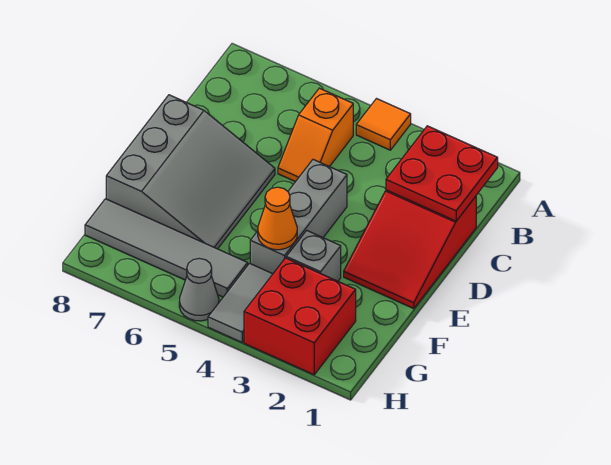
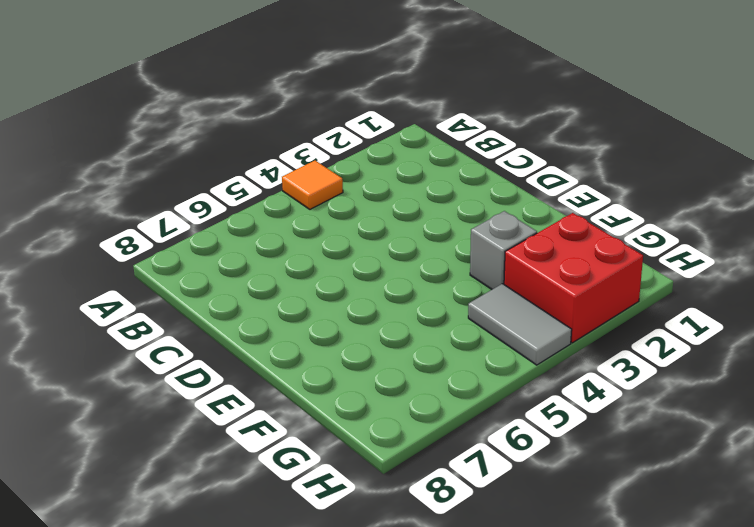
none -> orange 1x2 slope [278,88,353,182]
none -> red 2x3 slope [344,190,476,309]
none -> grey 1x3 brick [250,160,347,274]

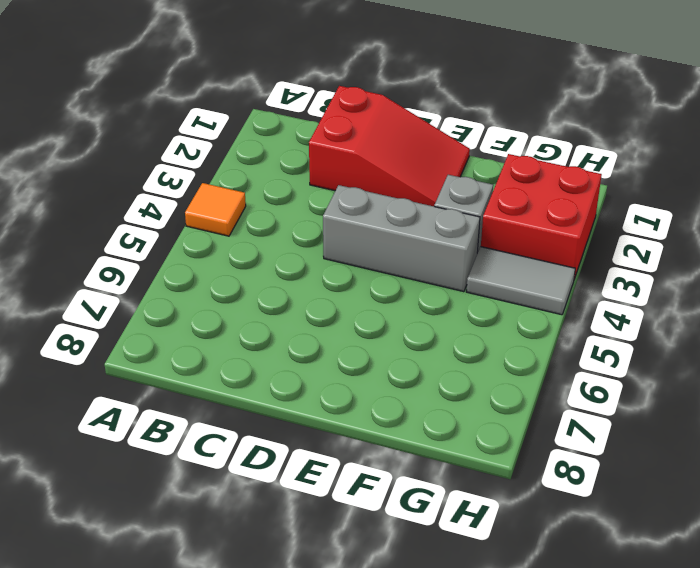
none -> orange 1x2 slope [278,88,353,182]
none -> grey 3x3 slope [106,95,275,249]
none -> grey 1x4 tile [85,199,248,297]

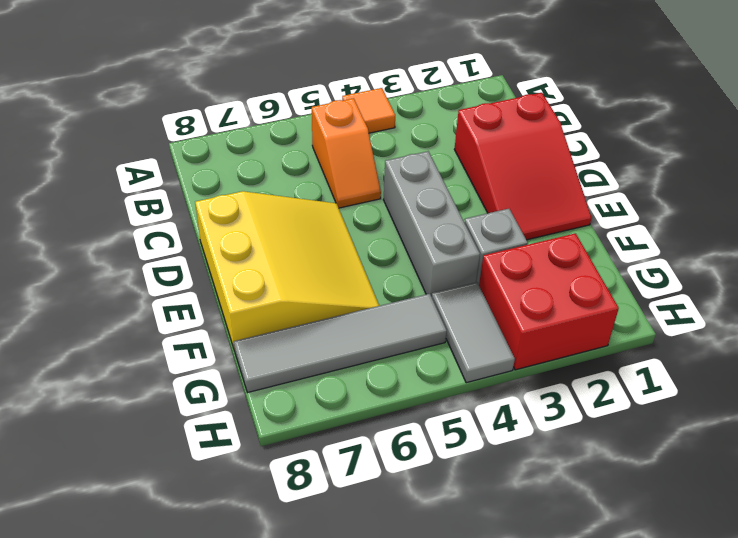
yellow 3x3 slope [195,191,379,351] -> grey 3x3 slope [106,95,275,249]
none -> grey 1x1 cone [179,258,219,321]
none -> red 2x2 plate [386,126,498,221]
none -> orange 1x1 cone [258,187,297,250]

